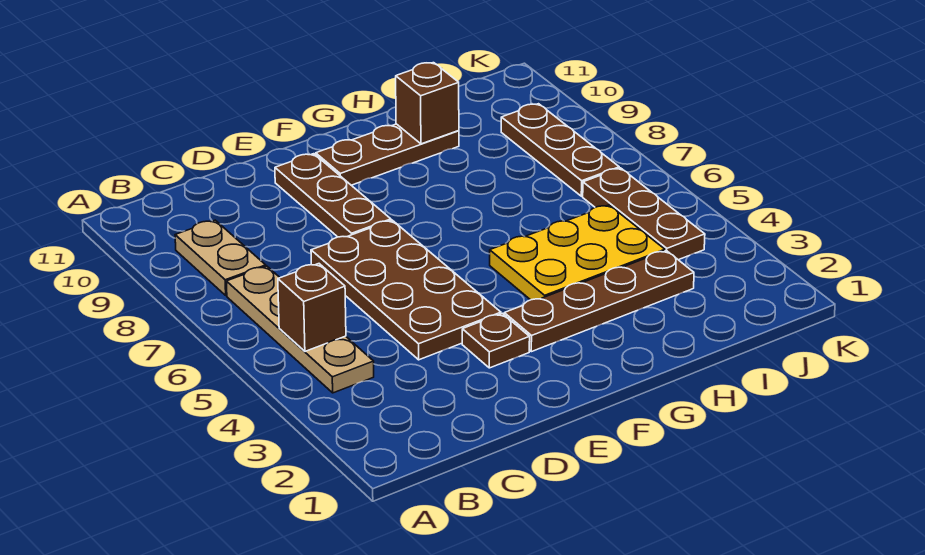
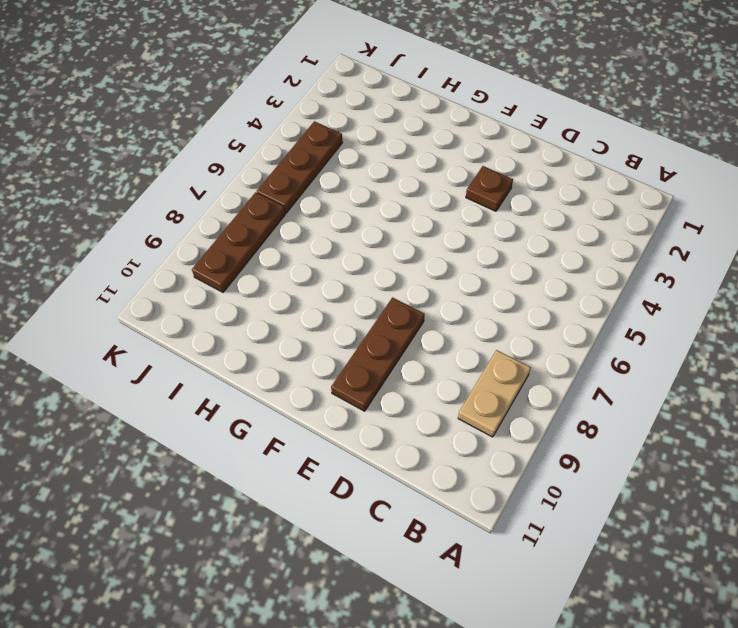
none -> tan 1x4 plate [226,266,374,393]
none -> brown 2x4 plate [311,220,501,360]
none -> brown 1x4 plate [504,250,694,352]

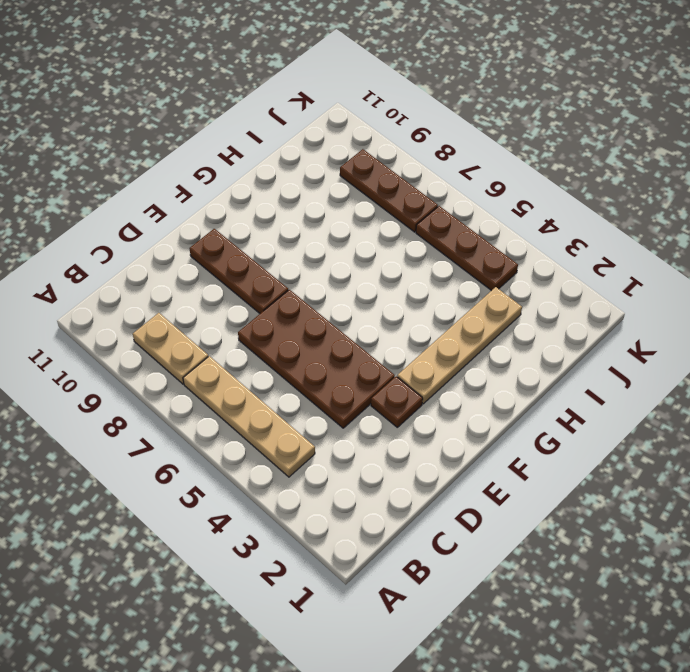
tan 1x4 plate [397,287,522,404] -> brown 1x4 plate [504,250,694,352]
none -> brown 1x3 plate [316,124,459,185]
none -> yellow 2x3 plate [490,205,665,300]
none -> brown 1x1 brick [278,264,346,351]

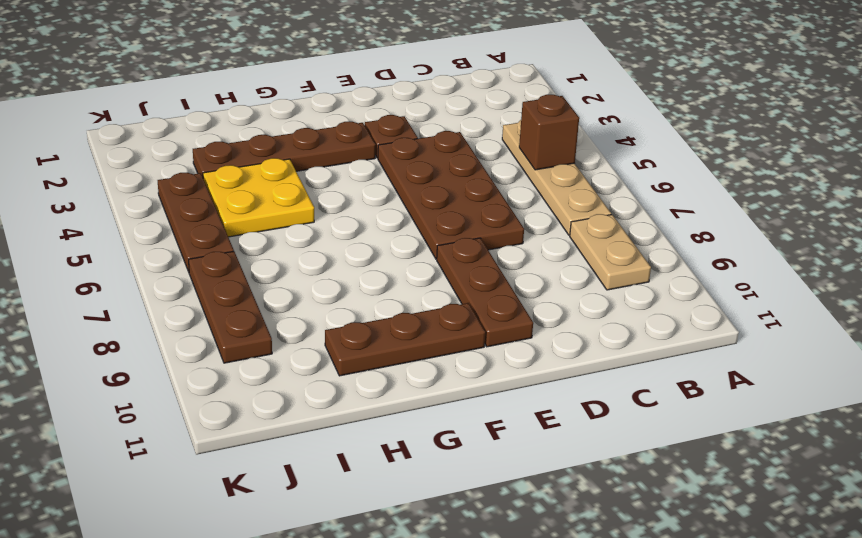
yellow 2x2 plate [203,158,314,237] -> yellow 2x3 plate [490,205,665,300]
none -> brown 1x1 brick [396,63,459,144]

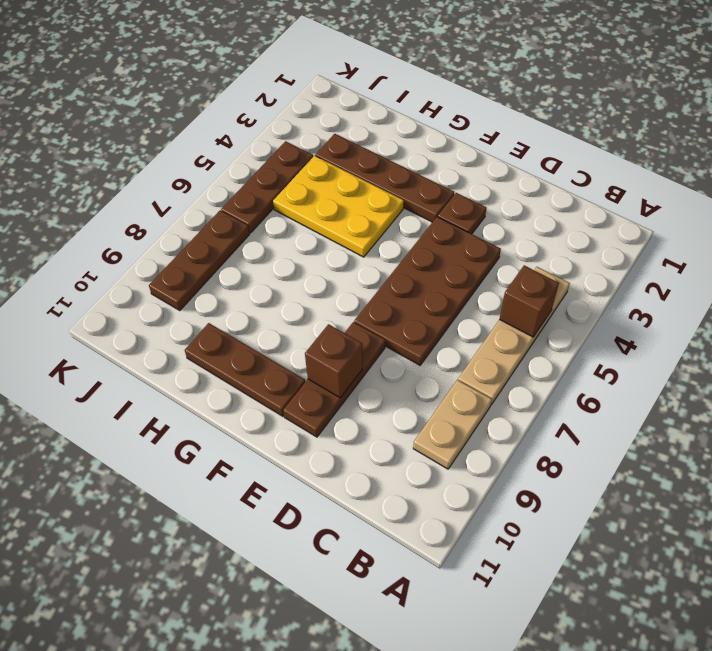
brown 1x1 brick [305,324,363,398] -> brown 1x1 brick moved to [396,63,459,144]

